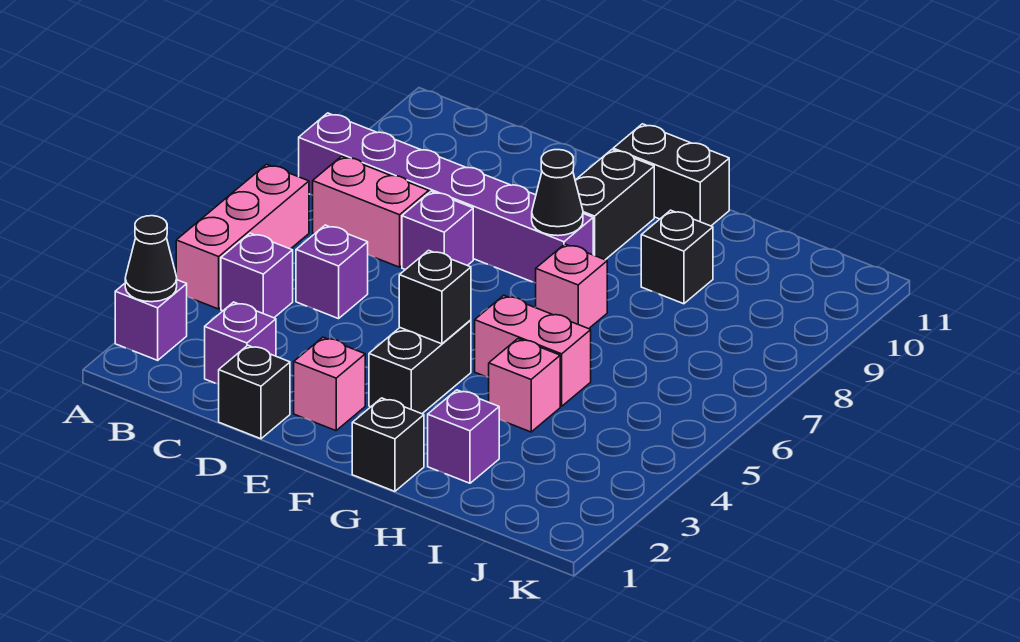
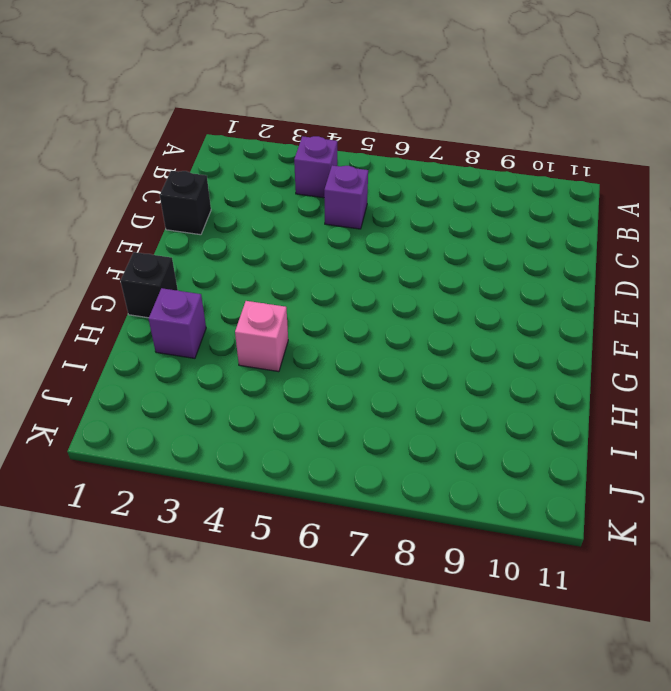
none -> purple 1x1 brick [115,280,187,360]
none -> pink 1x3 brick [176,164,309,309]
none -> purple 1x6 brick [299,113,593,283]

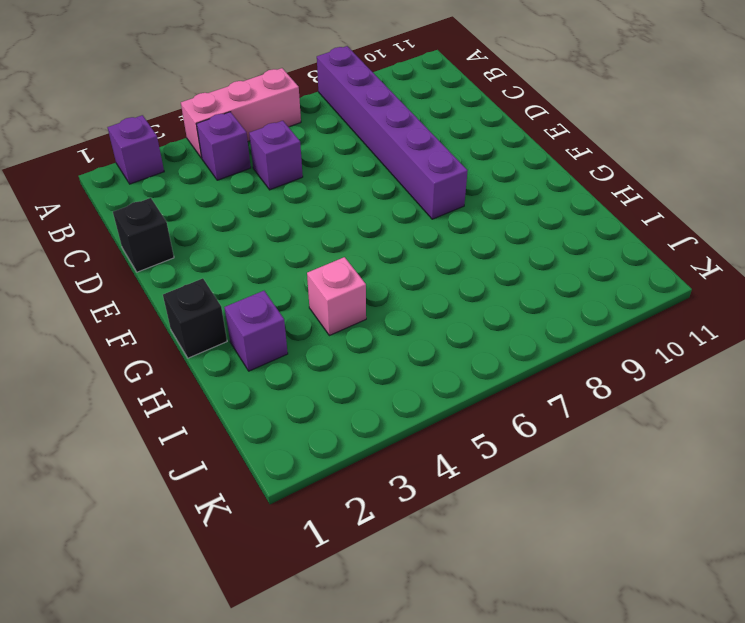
none -> pink 1x2 brick [313,156,429,267]
none -> purple 1x1 brick [205,302,276,384]
none -> purple 1x1 brick [402,191,473,270]

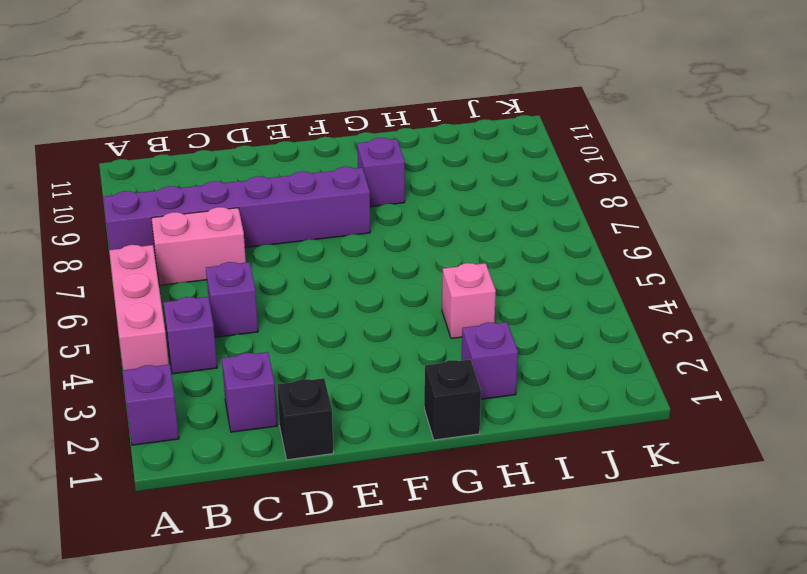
purple 1x1 brick [357,138,405,207] -> purple 1x1 brick moved to [402,191,473,270]
none -> pink 1x1 brick [294,337,365,431]
none -> black 1x2 brick [369,320,471,414]
none -> black 1x2 brick [575,150,654,260]

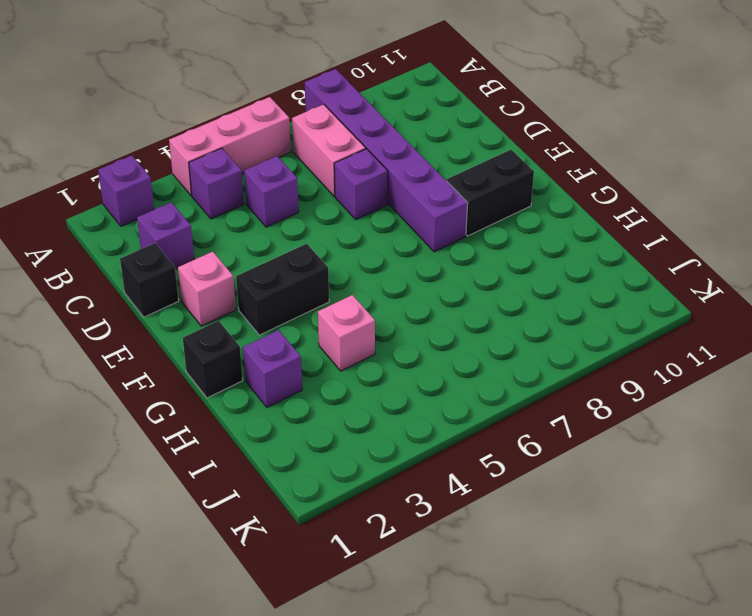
none -> black 1x2 brick [613,124,729,226]
none -> pink 1x2 brick [475,295,591,406]
none -> pink 1x1 brick [535,244,607,329]

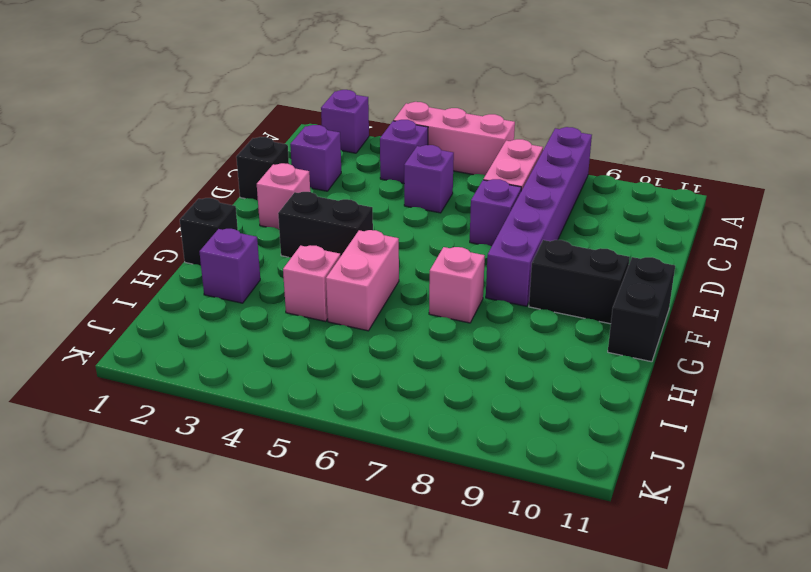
none -> black 1x1 brick [641,210,713,304]
none -> black 1x1 cone [125,216,177,302]
none -> black 1x1 brick [399,250,471,344]

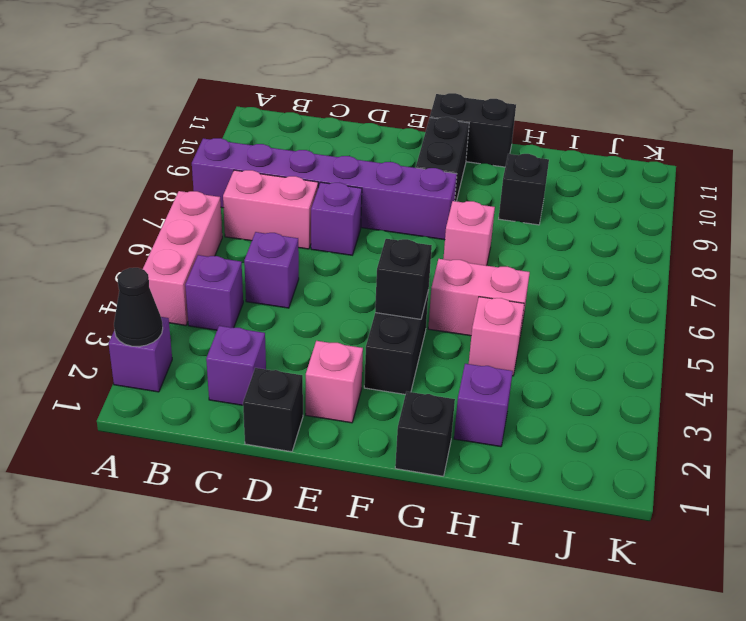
none -> black 1x1 cone [532,150,583,236]

